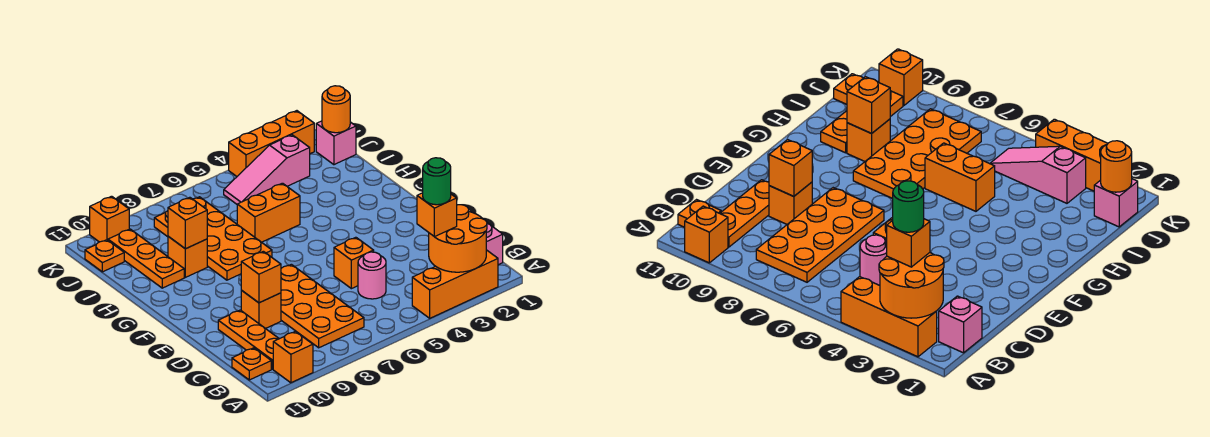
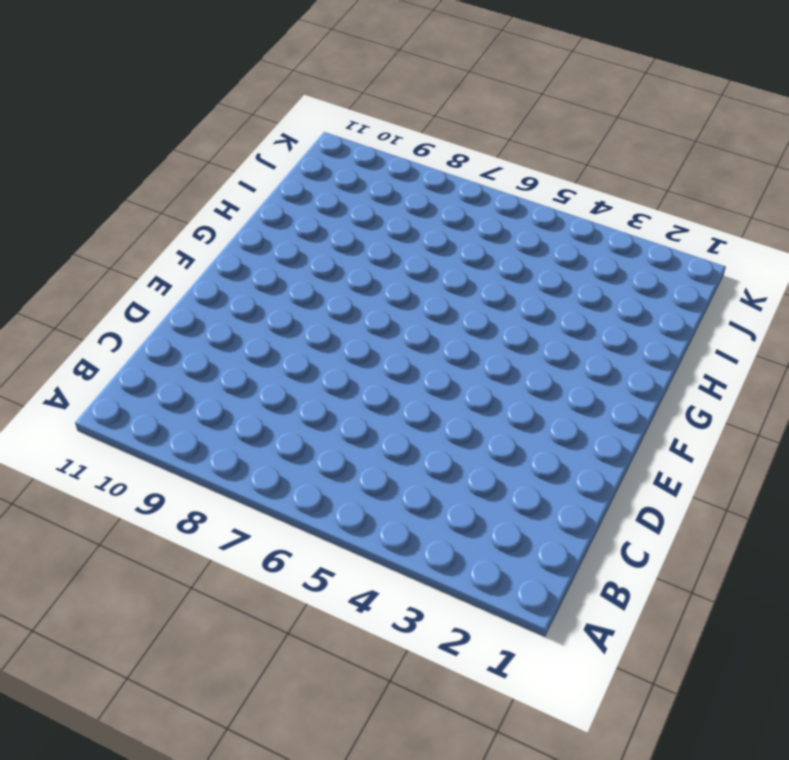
none -> orange 1x3 brick [412,250,498,318]
none -> orange 1x1 brick [273,331,313,383]
none -> pink 1x1 brick [486,223,503,265]

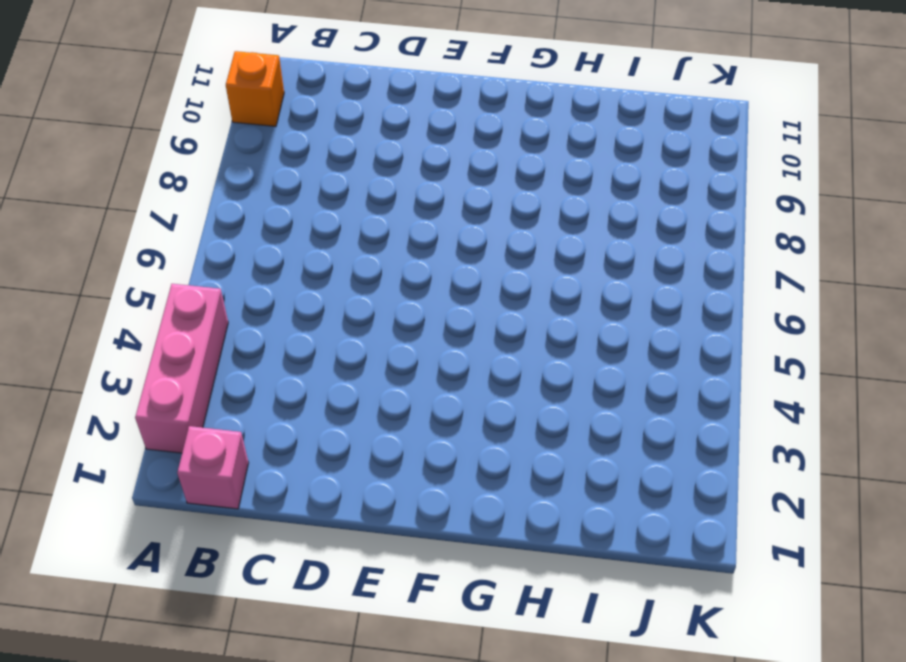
pink 1x3 brick [135,284,228,453] -> orange 1x3 brick [412,250,498,318]
none -> orange 2x4 plate [281,264,364,348]
none -> orange 1x3 plate [218,310,279,369]
none -> orange 1x1 plate [232,348,271,380]

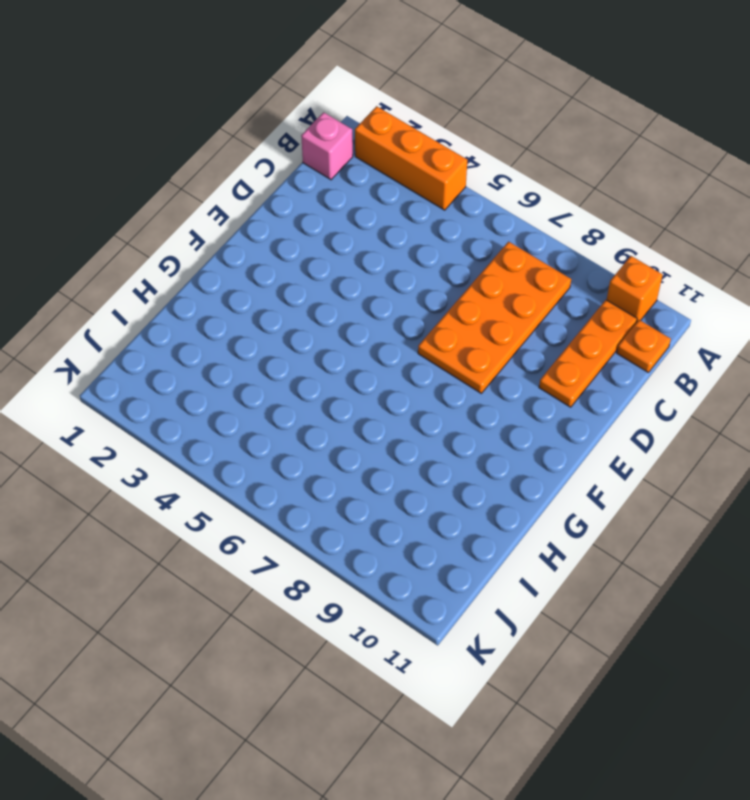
none -> pink 1x1 round brick [358,252,386,299]
none -> orange 1x1 brick [334,237,374,289]
none -> orange 1x1 brick [241,291,281,329]

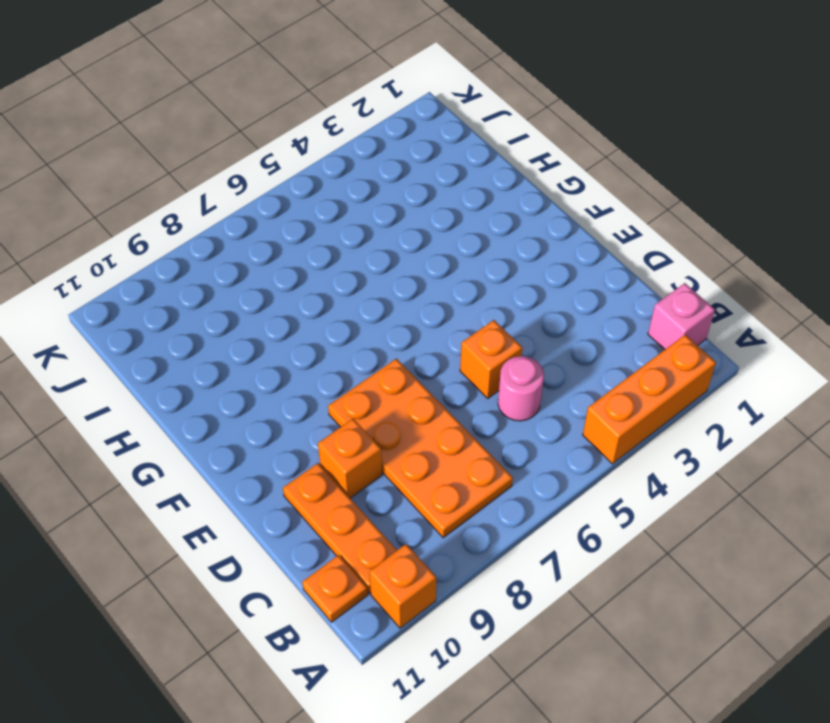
none -> orange 2x4 plate [154,197,272,280]
none -> orange 1x2 brick [237,183,300,242]
none -> orange 1x1 brick [168,236,207,277]

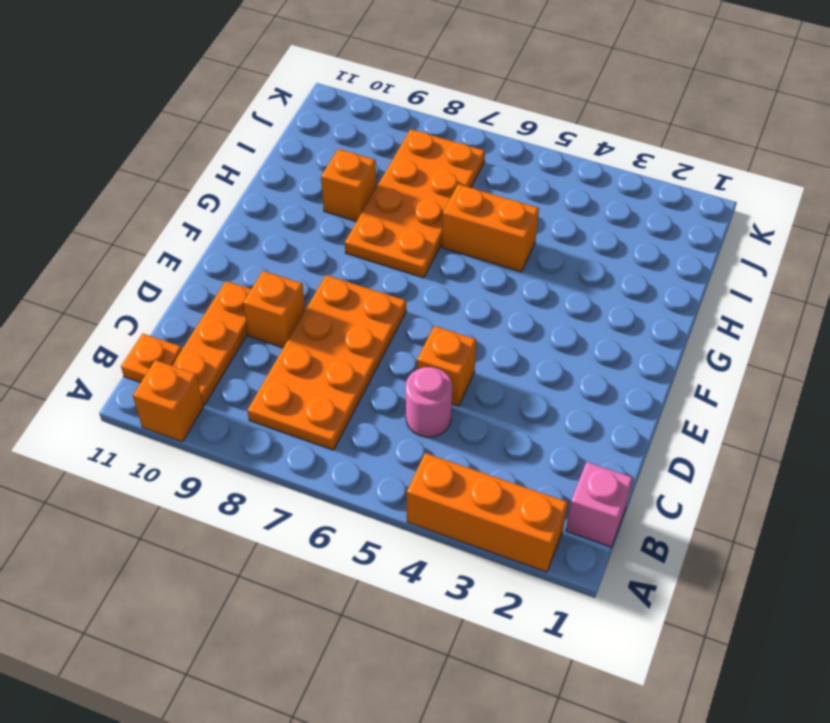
none -> orange 1x3 plate [108,229,184,288]
none -> pink 1x1 brick [316,121,356,165]
none -> pink 1x3 slope [224,135,310,204]

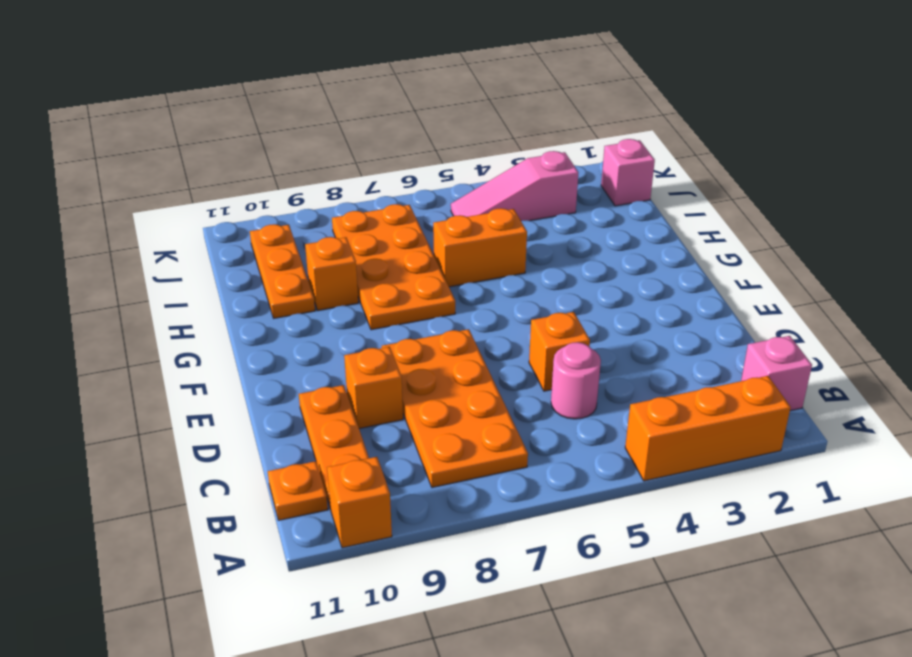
none -> orange 1x1 plate [85,240,124,272]
none -> orange 1x3 brick [229,111,314,176]
none -> orange 1x1 brick [90,196,129,242]

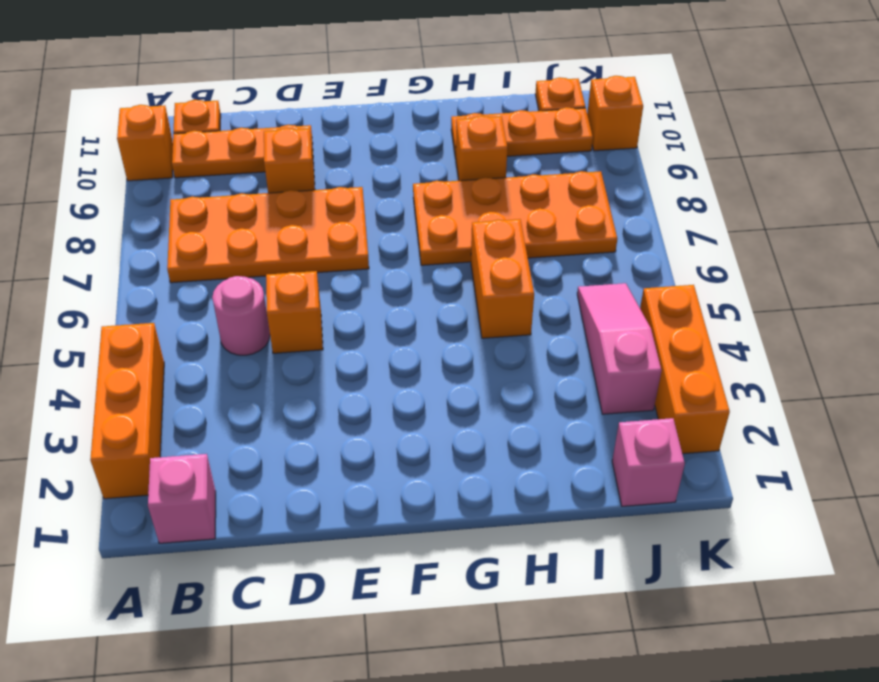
none -> orange 2x2 round brick [429,205,487,272]
none -> orange 1x1 brick [241,251,281,303]
none -> orange 1x1 brick [168,197,207,249]

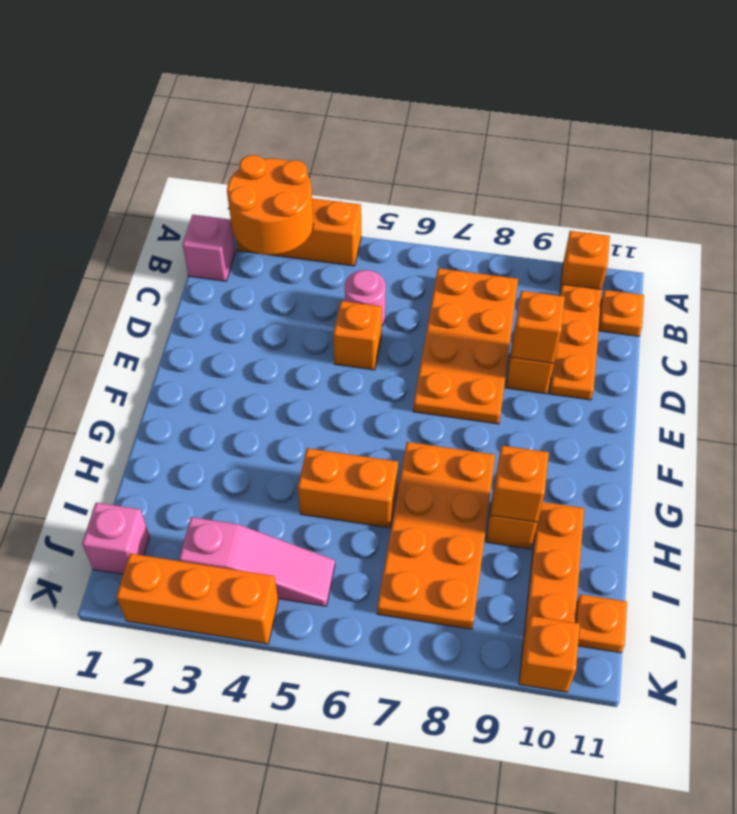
none -> orange 1x1 round brick [322,86,350,133]
none -> orange 1x1 brick [417,193,457,237]
none -> green 1x1 round brick [423,158,451,205]

